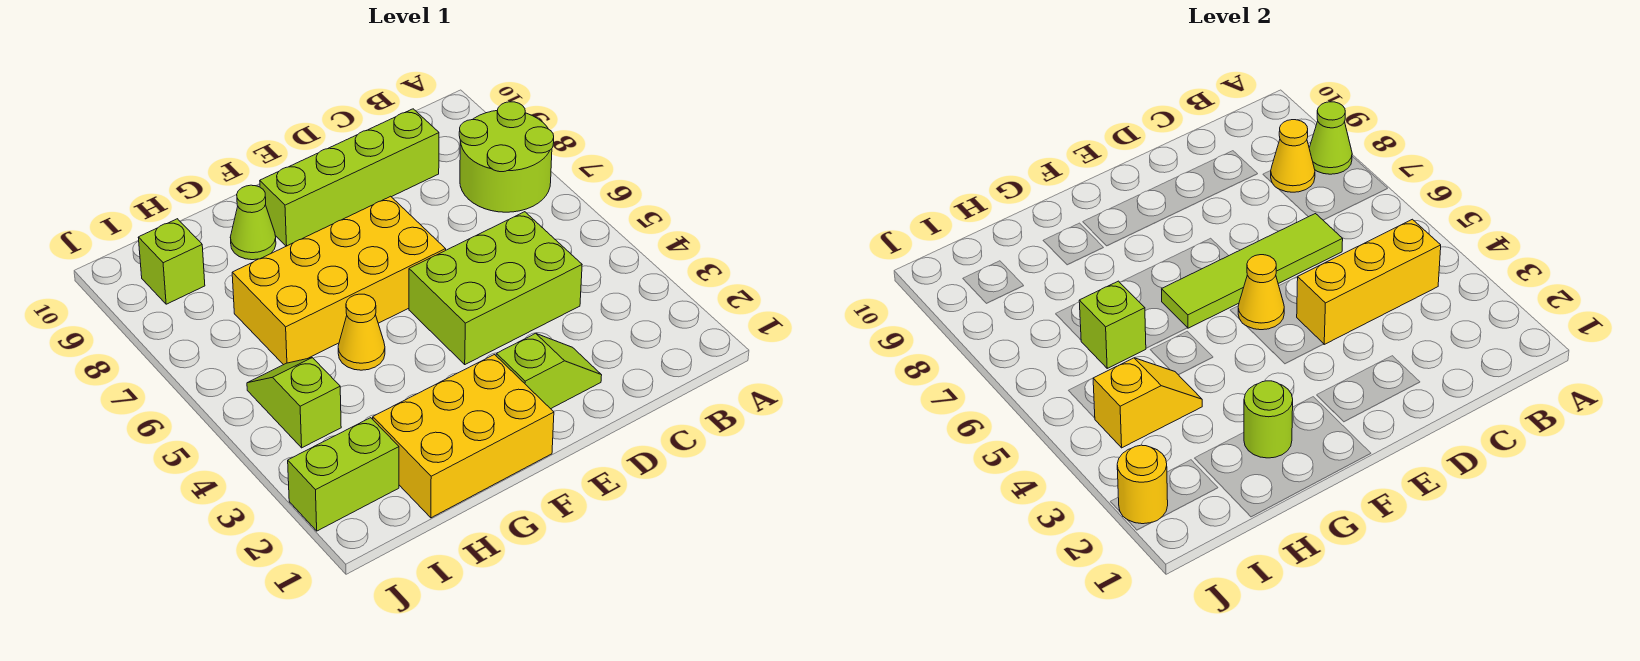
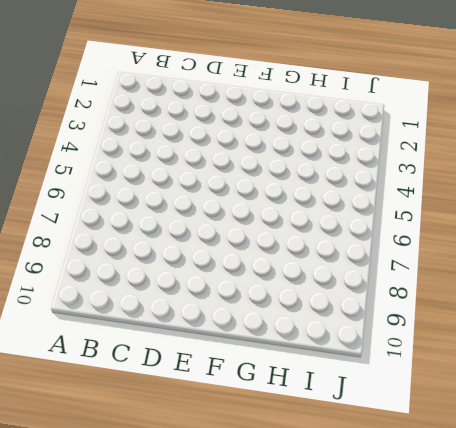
none -> lime 2x2 round brick [459,102,554,212]
none -> lime 2x3 brick [409,212,582,364]
none -> lime 1x4 brick [260,109,439,246]

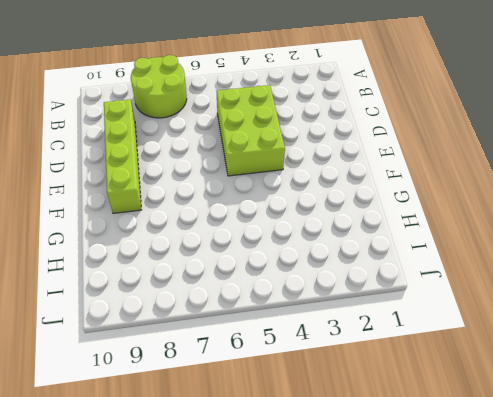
none -> lime 1x2 slope [496,333,602,409]
none -> yellow 2x4 brick [232,196,446,365]
none -> yellow 2x3 brick [373,355,554,518]

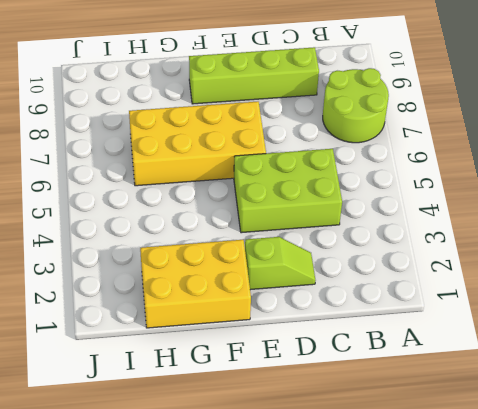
none -> yellow 1x1 cone [338,294,385,370]
none -> lime 1x1 cone [230,185,276,260]
none -> lime 1x2 brick [288,418,399,531]

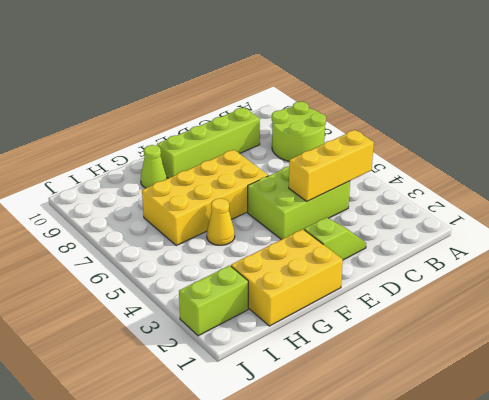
none -> lime 1x2 slope [247,358,341,448]
none -> lime 1x1 brick [138,219,205,304]
none -> lime 1x1 cone [1309,102,1352,174]

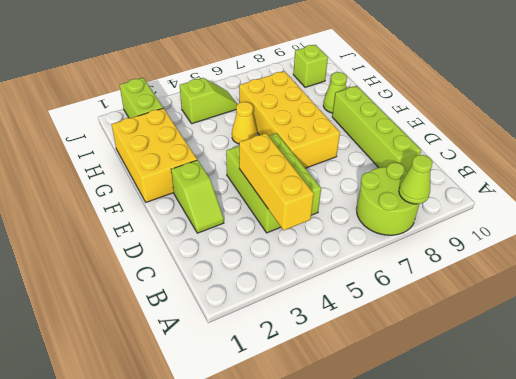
none -> yellow 1x1 cone [1271,120,1315,192]
none -> lime 1x4 tile [1162,214,1343,328]
none -> yellow 1x1 cone [1238,255,1284,330]

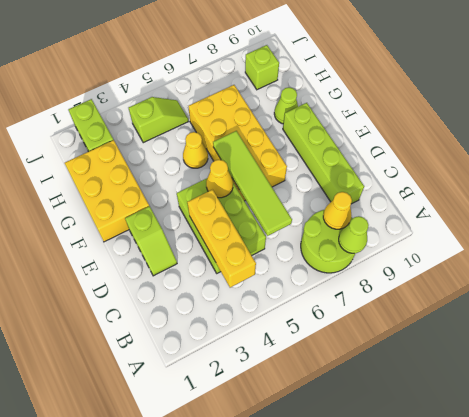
none -> lime 1x1 round brick [1244,381,1293,458]
none -> yellow 1x2 slope [1093,358,1202,448]
none -> lime 1x1 brick [1079,281,1146,368]

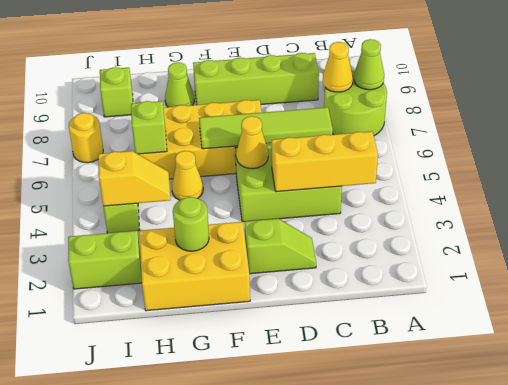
yellow 1x1 round brick [69,113,103,163] -> yellow 1x1 round brick moved to [1117,445,1168,524]

